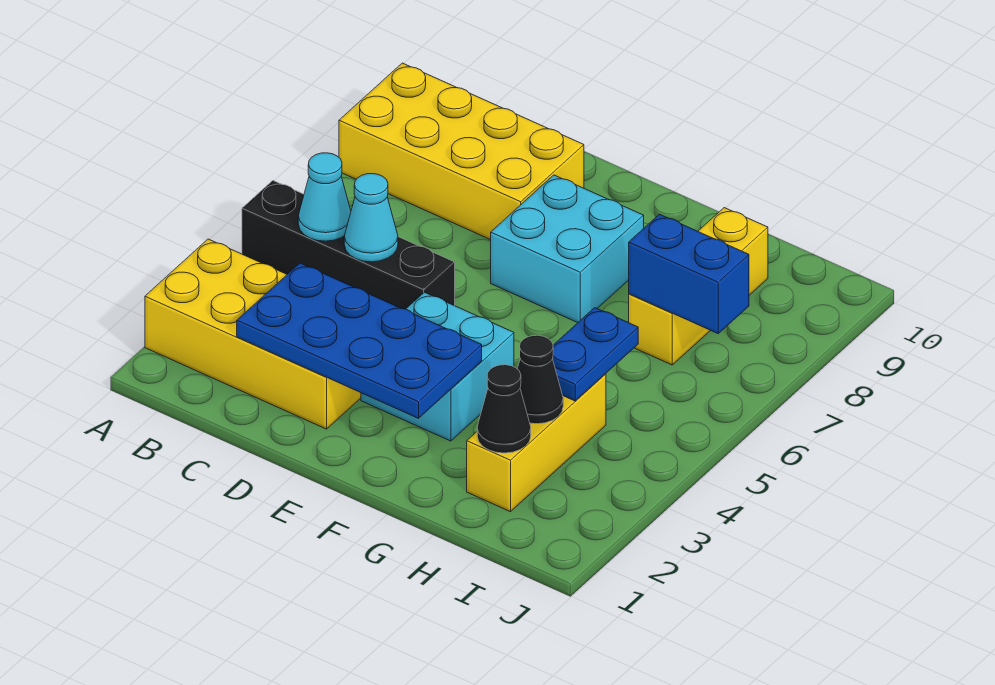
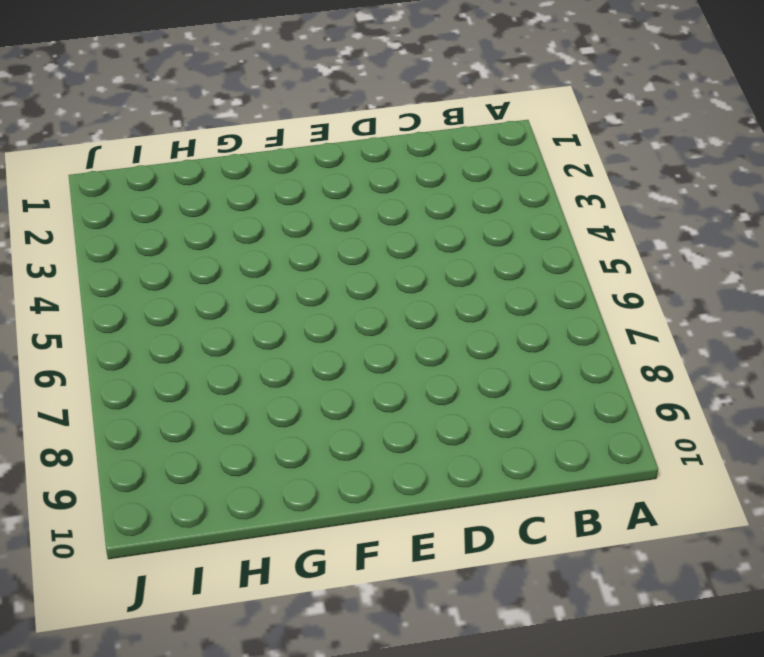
none -> yellow 2x4 brick [145,239,361,429]
none -> black 1x4 brick [242,181,455,309]
none -> yellow 2x4 brick [339,63,584,240]

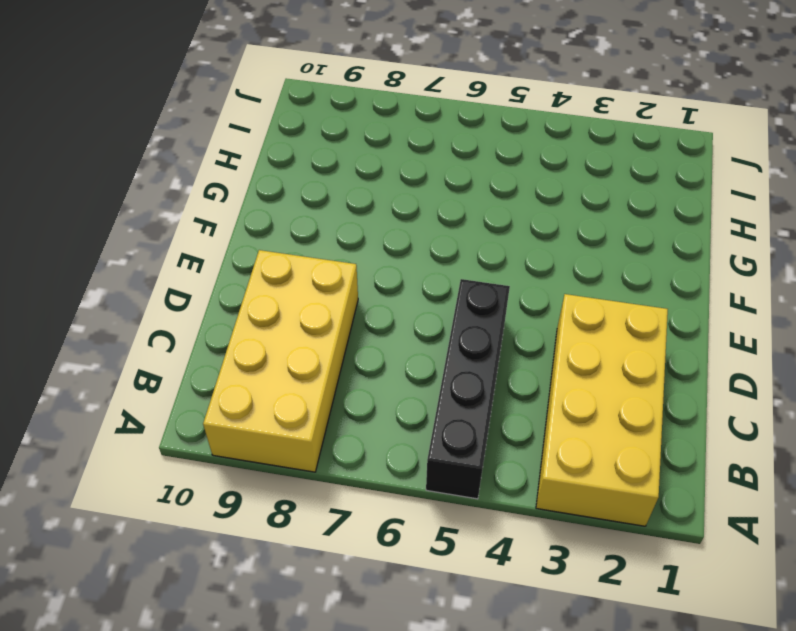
none -> cyan 2x2 brick [361,292,514,441]
none -> cyan 2x2 brick [491,175,644,323]
none -> yellow 1x3 brick [467,374,606,512]

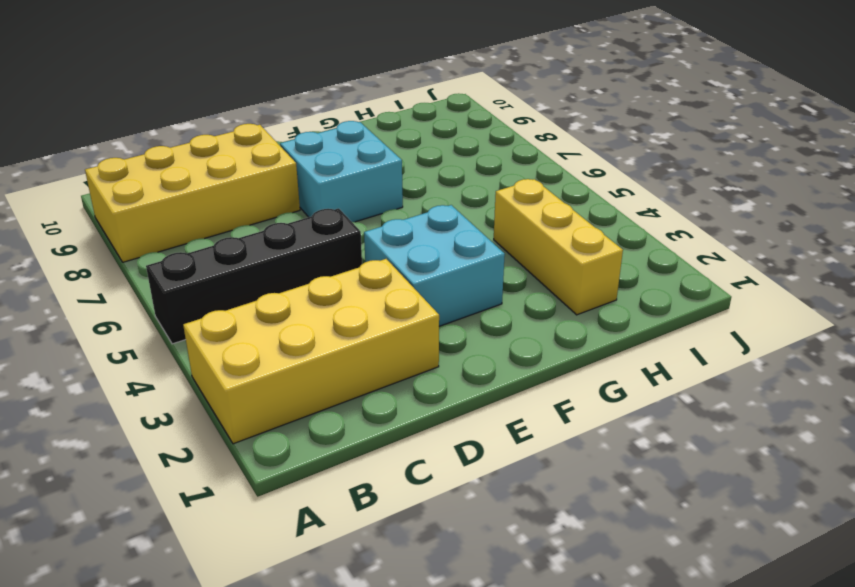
none -> yellow 1x3 brick [629,208,768,365]
none -> cyan 1x1 cone [298,153,351,241]
none -> blue 2x4 plate [237,263,482,418]

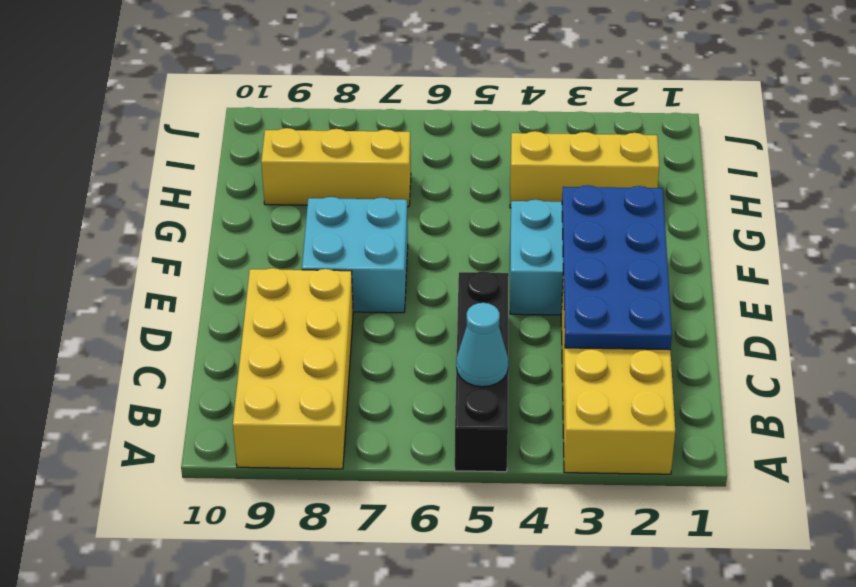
none -> cyan 1x1 cone [344,174,398,262]
none -> black 1x1 cone [477,365,531,453]
none -> black 1x1 cone [518,335,563,424]

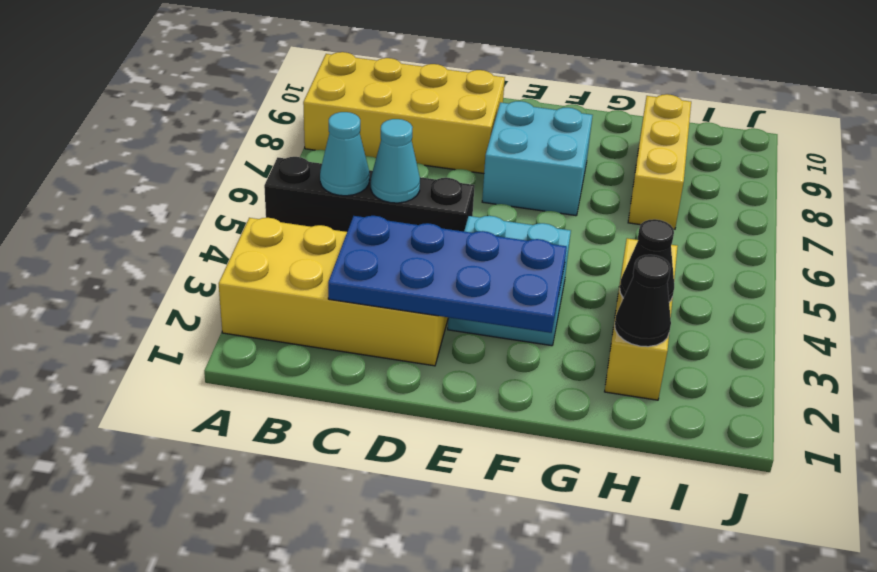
none -> blue 1x2 plate [553,308,638,401]
none -> blue 1x2 brick [629,214,749,333]

